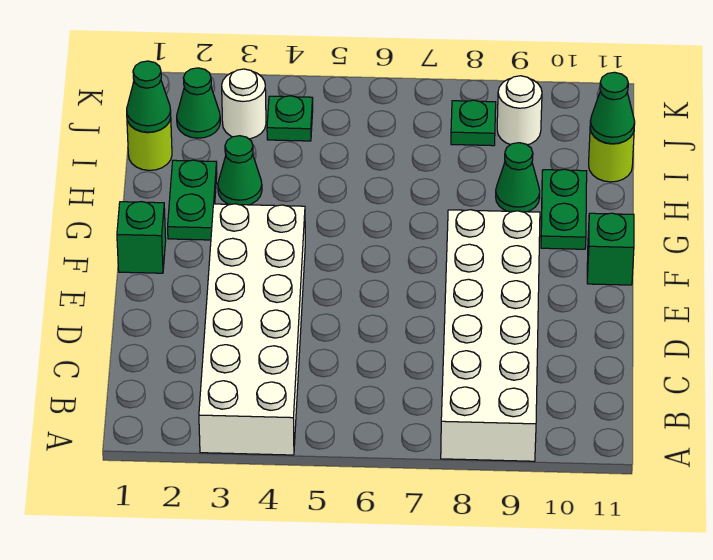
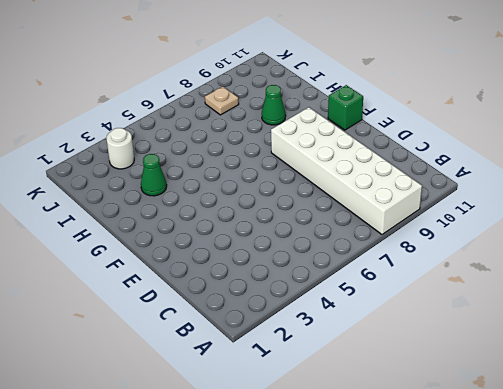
tan 1x1 plate [205,87,239,115] -> green 1x1 plate [451,100,496,146]
none -> white 2x6 brick [199,204,305,455]
none -> green 1x1 brick [117,202,166,273]
none -> green 1x2 plate [168,160,217,240]

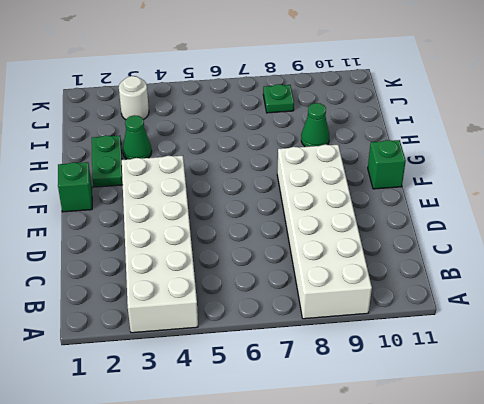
none -> green 1x2 plate [541,169,587,249]
none -> lime 1x1 round brick [127,118,172,170]
none -> lime 1x1 round brick [589,129,634,182]

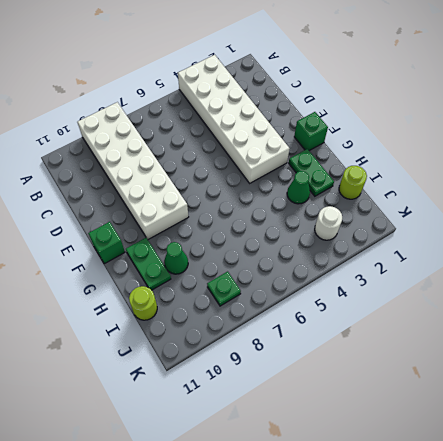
none -> green 1x1 cone [177,68,220,138]
none -> green 1x1 plate [267,96,313,141]
none -> white 1x1 round brick [497,76,542,145]

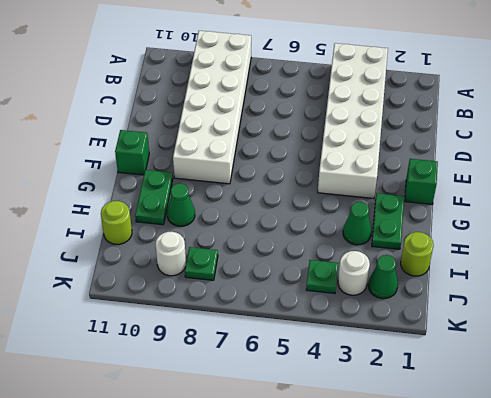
none -> green 1x1 cone [127,61,171,132]
none -> green 1x1 cone [590,72,635,144]

